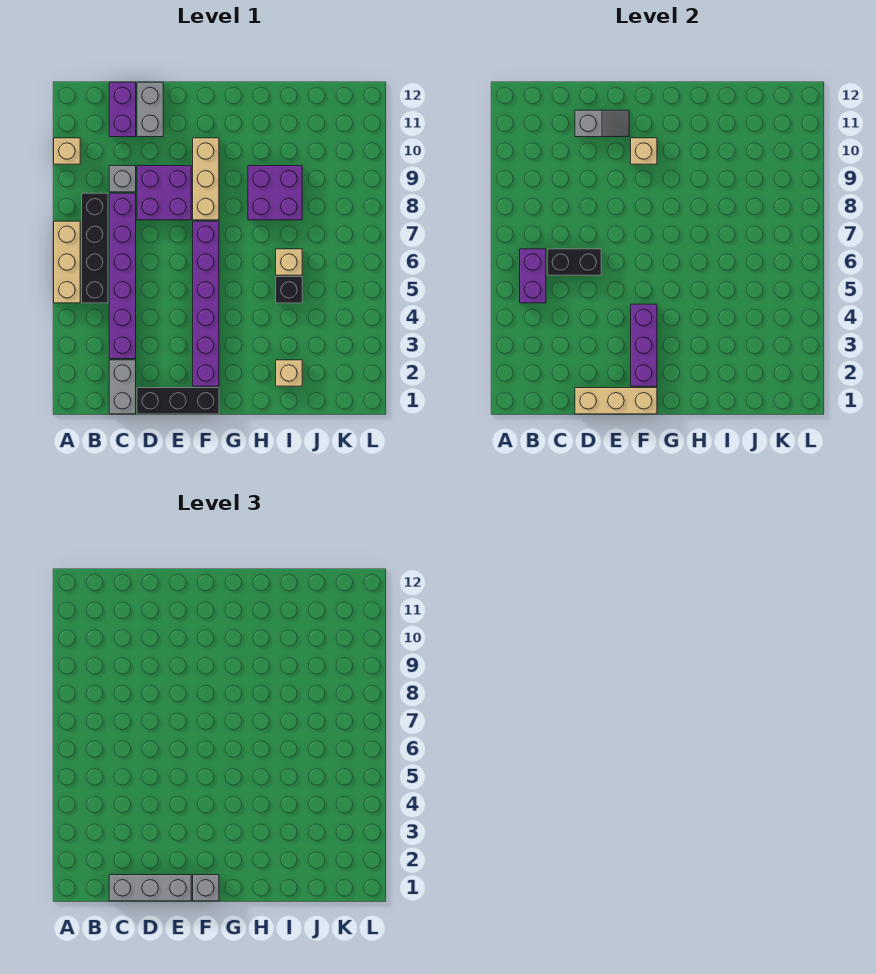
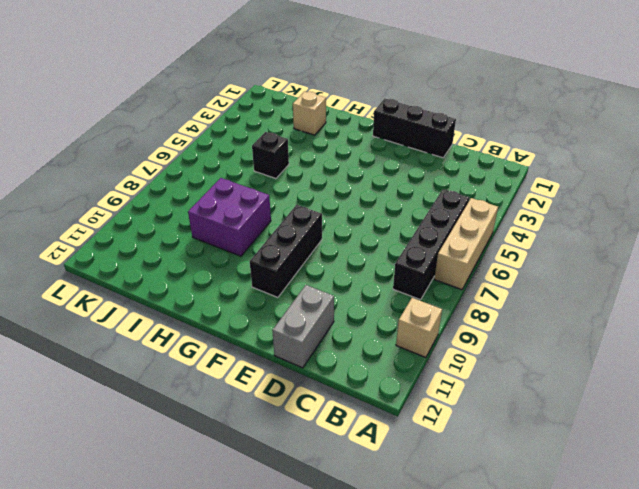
black 1x3 brick [250,205,322,298] -> tan 1x3 brick [193,138,219,220]
none -> grey 1x2 brick [109,360,136,414]
none -> purple 1x6 brick [109,193,136,359]
none -> grey 1x1 brick [109,166,136,192]

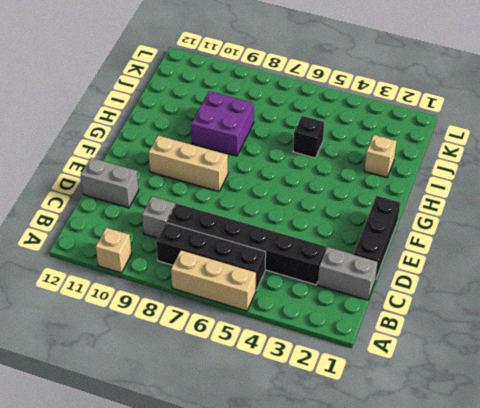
black 1x6 brick [167,203,326,285] -> purple 1x6 brick [109,193,136,359]
none -> purple 1x2 brick [109,82,136,137]
none -> purple 2x2 brick [137,166,191,220]
none -> purple 1x6 brick [193,221,219,386]

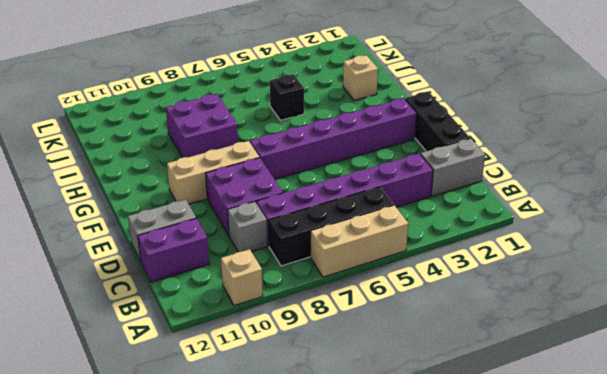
none -> tan 1x1 brick [276,249,302,275]
none -> purple 1x2 brick [520,249,546,303]
none -> black 1x2 brick [547,249,601,275]

